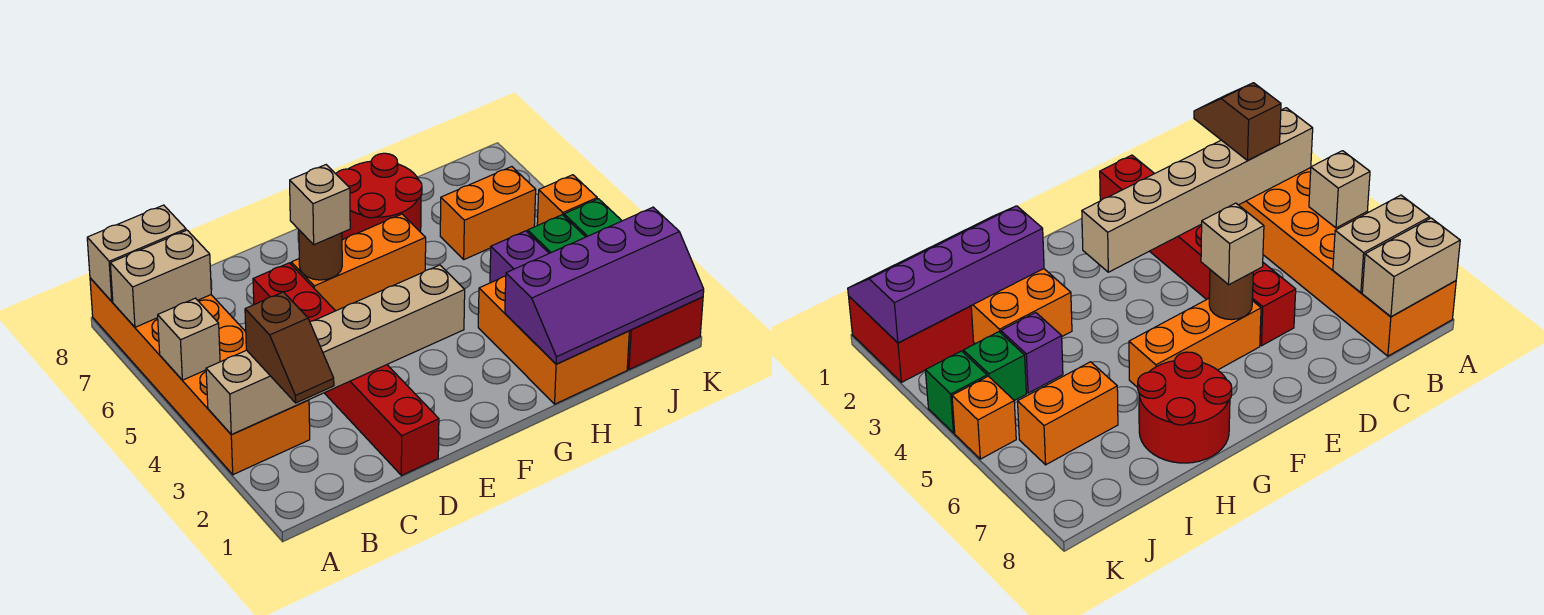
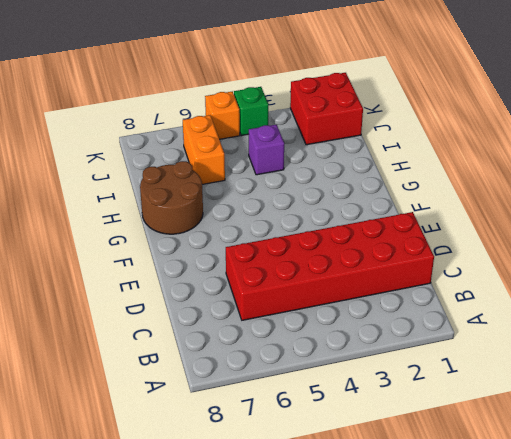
red 2x6 brick [226,212,434,320] -> red 1x6 brick [253,263,439,475]
brown 2x2 round brick [140,161,203,234] -> red 2x2 round brick [336,153,422,240]
none -> orange 2x6 brick [90,278,310,475]
none -> orange 1x3 brick [291,214,426,311]
none -> orange 2x3 brick [478,276,629,404]

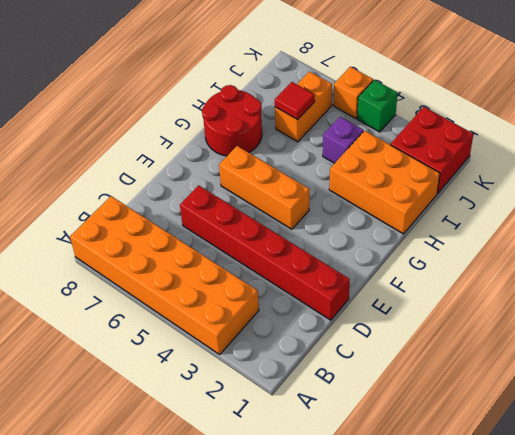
orange 1x3 brick [219,146,310,229] -> orange 1x3 brick turned to [291,214,426,311]
red 1x1 tile [275,82,315,120] -> none
none -> green 1x1 brick [528,215,585,253]
none -> tan 1x6 brick [206,265,465,434]
none -> tan 1x1 brick [158,298,220,380]

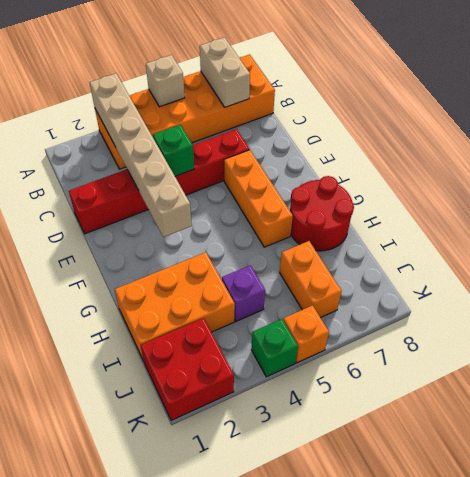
green 1x1 brick [153,125,194,176] -> green 1x1 brick moved to [528,215,585,253]
none -> tan 1x2 brick [87,205,186,301]
none -> brown 1x1 round brick [299,230,342,280]
none -> purple 2x4 slope [505,207,704,364]

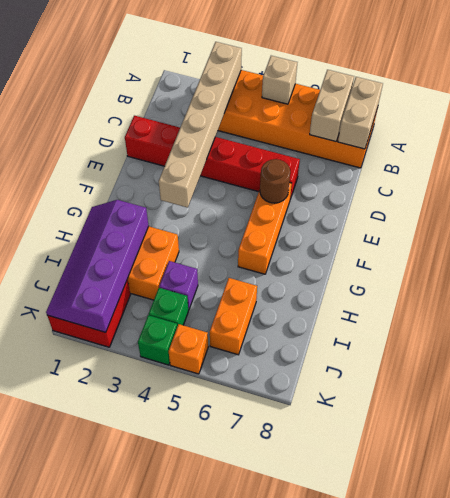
none -> red 2x2 round brick [336,153,422,240]
none -> brown 1x2 slope [245,292,334,403]
none -> tan 1x1 brick [290,165,350,245]

